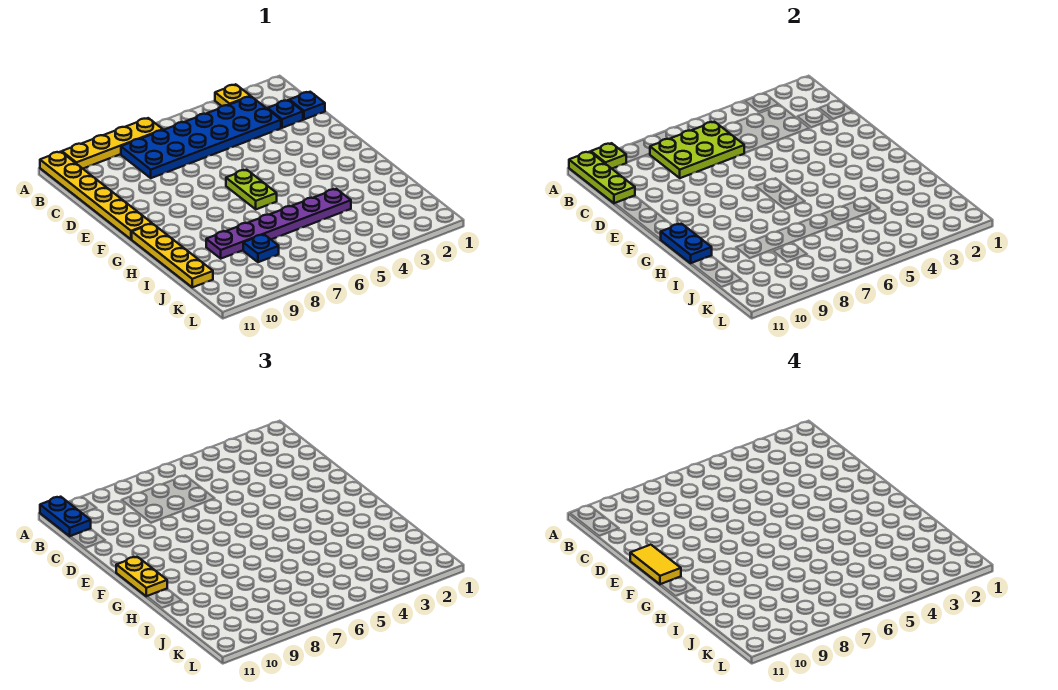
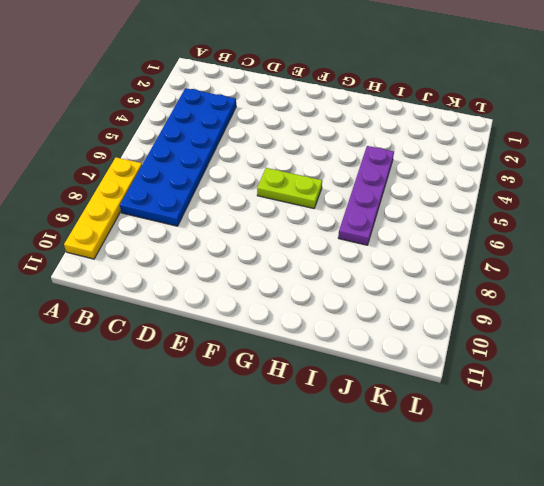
purple 1x4 plate [338,146,394,245] -> purple 1x6 plate [206,189,351,259]
none -> yellow 1x1 plate [215,84,250,106]
none -> yellow 1x6 plate [40,152,152,239]
none -> blue 1x1 plate [289,92,325,119]

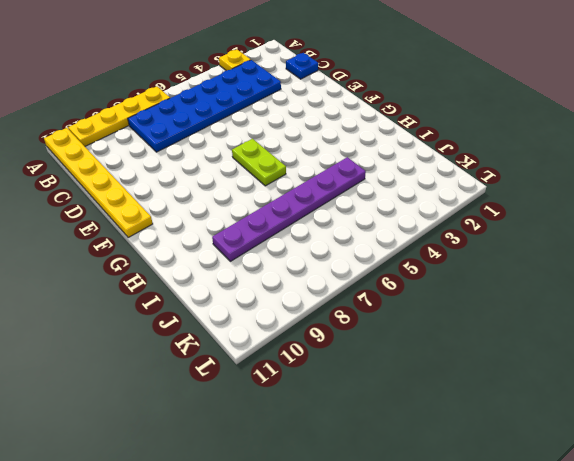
none -> blue 1x1 plate [268,100,303,128]
none -> yellow 1x4 plate [132,224,213,287]
none -> blue 1x1 plate [243,235,279,262]

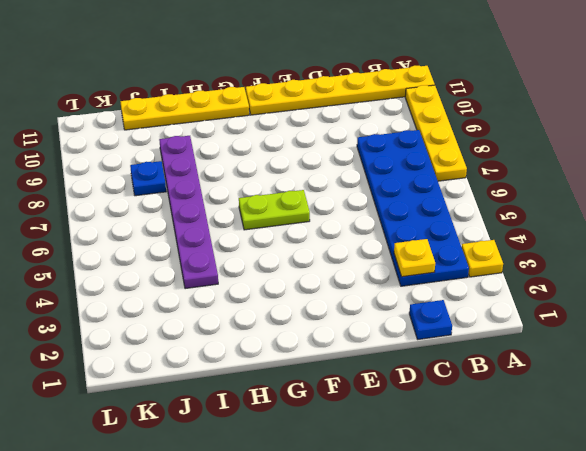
yellow 1x1 plate [394,239,435,277] -> none
none -> blue 1x1 plate [268,100,303,128]
none -> lime 1x1 plate [591,143,626,169]
none -> lime 1x3 plate [569,152,635,203]

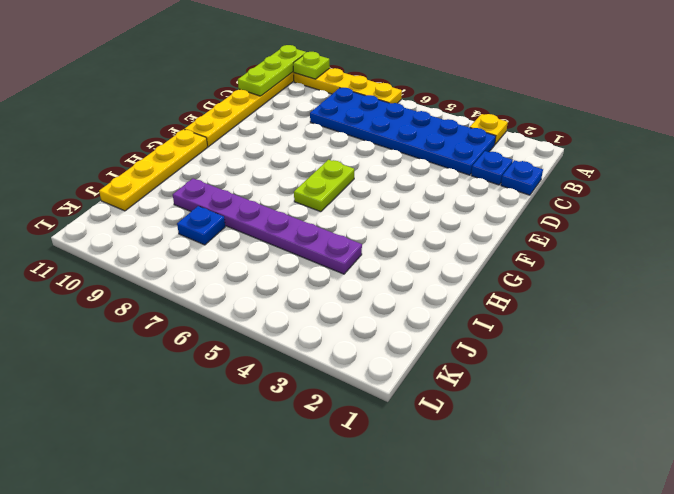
none -> lime 2x3 plate [650,122,744,178]
none -> blue 1x2 plate [661,224,712,263]
none -> blue 1x2 plate [40,497,91,536]

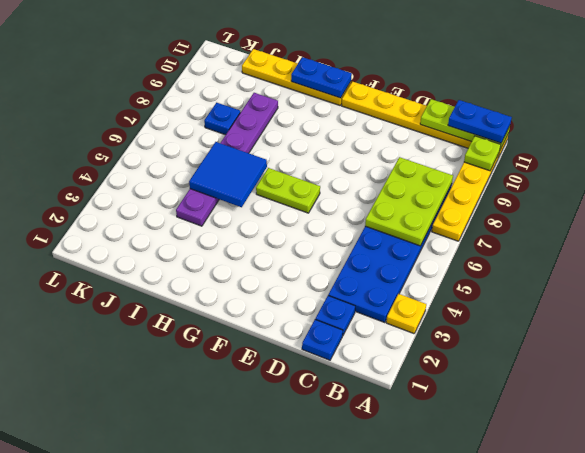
blue 2x2 tile [189,142,267,207] -> none
none -> yellow 1x2 plate [116,557,167,596]
none -> yellow 1x2 tile [630,545,681,584]

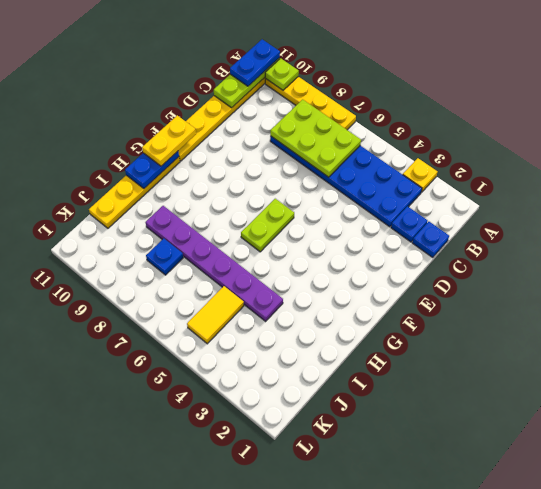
yellow 1x2 tile [187,286,244,344] -> yellow 1x2 tile moved to [630,545,681,584]

